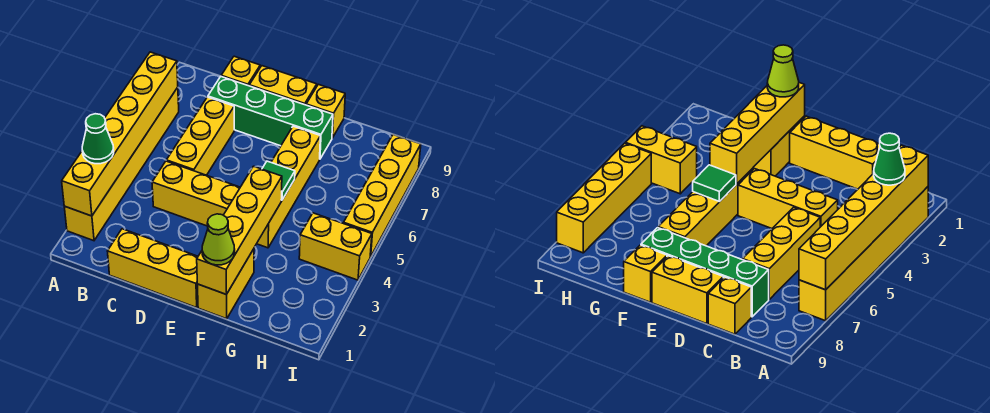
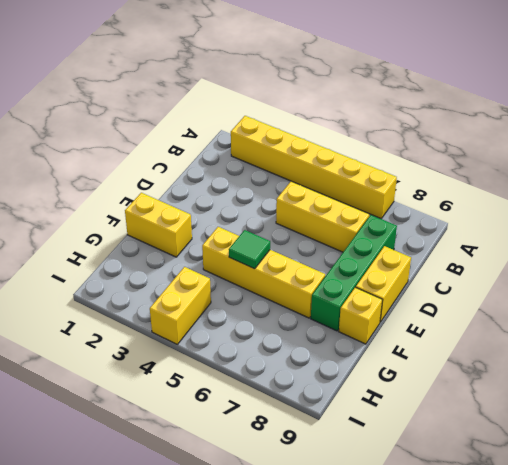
none -> yellow 1x3 brick [107,229,198,308]
none -> yellow 1x3 brick [152,161,240,226]
none -> yellow 1x1 brick [221,56,260,86]

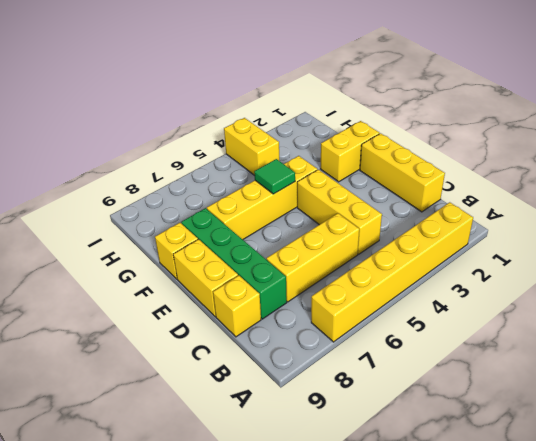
none -> yellow 1x4 brick [344,135,421,257]
none -> yellow 1x6 brick [62,52,178,216]
none -> yellow 1x4 brick [197,166,282,295]

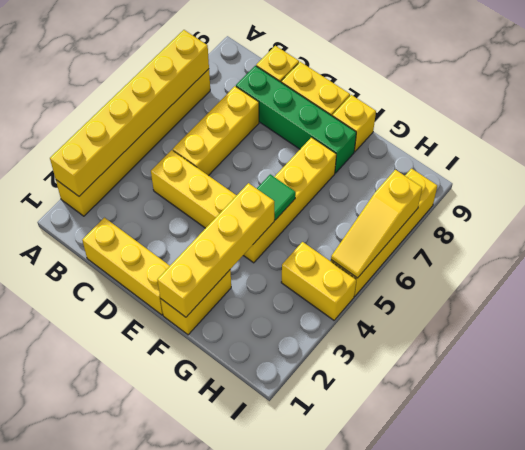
yellow 1x3 slope [331,170,422,278] -> none
none -> green 1x1 cone [82,114,114,164]
none -> lime 1x1 cone [202,214,235,265]

